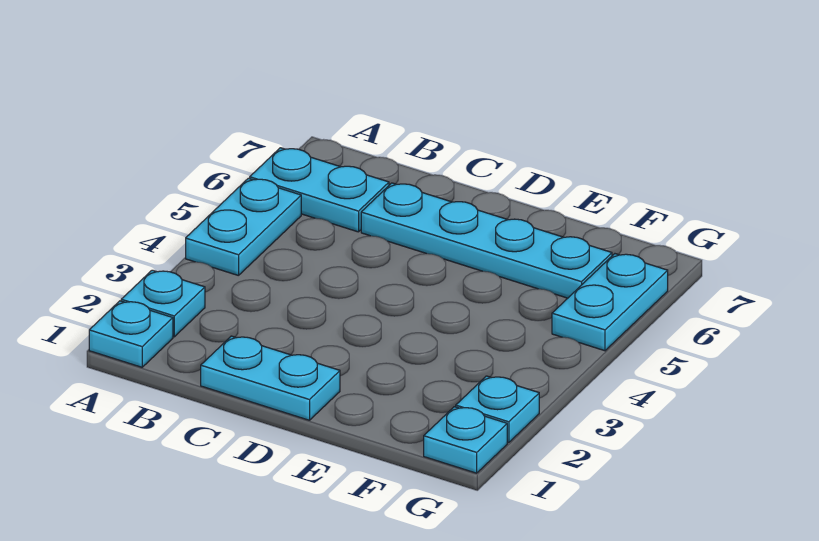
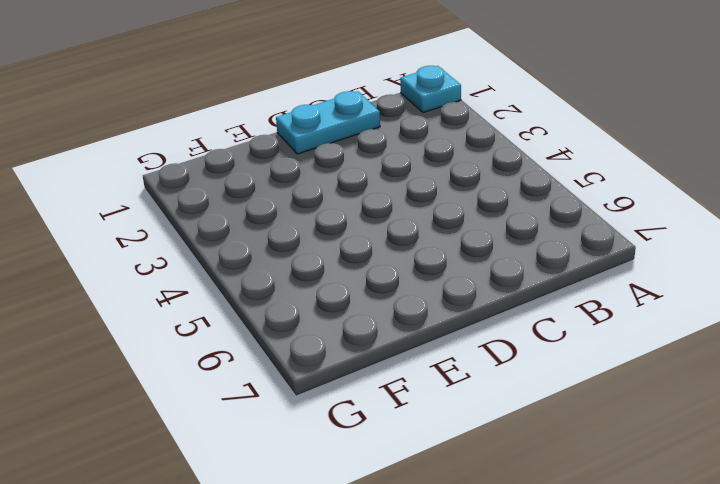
none -> cyan 1x1 plate [121,270,205,337]
none -> cyan 1x2 plate [186,178,301,276]

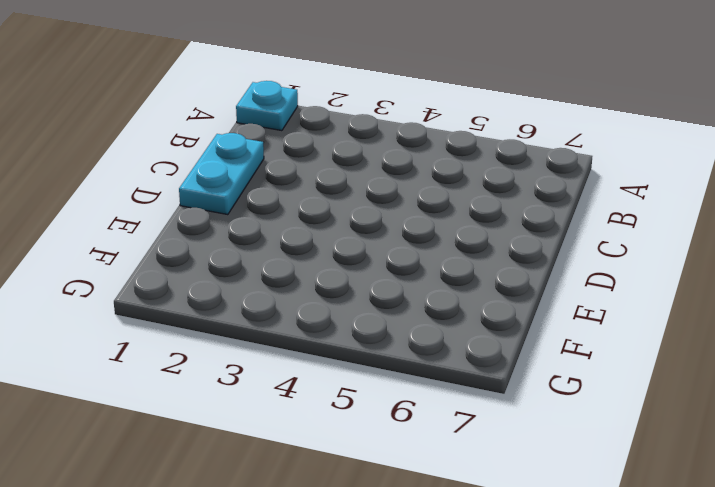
none -> cyan 1x1 plate [121,270,205,337]
none -> cyan 1x2 plate [186,178,301,276]

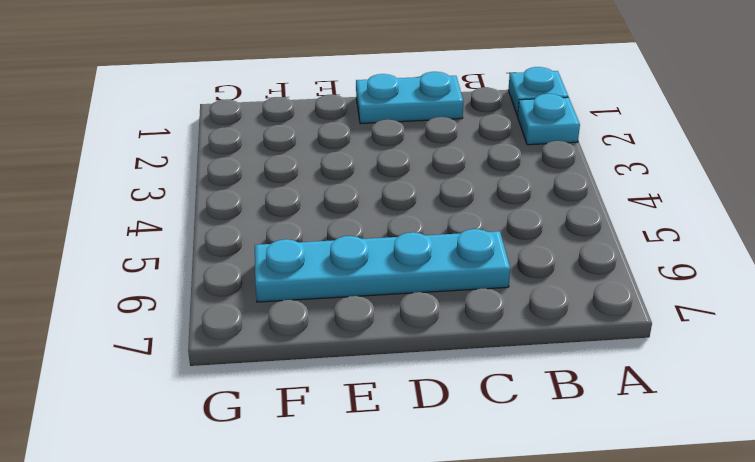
none -> cyan 1x2 plate [186,178,301,276]
none -> cyan 1x2 plate [250,148,389,232]

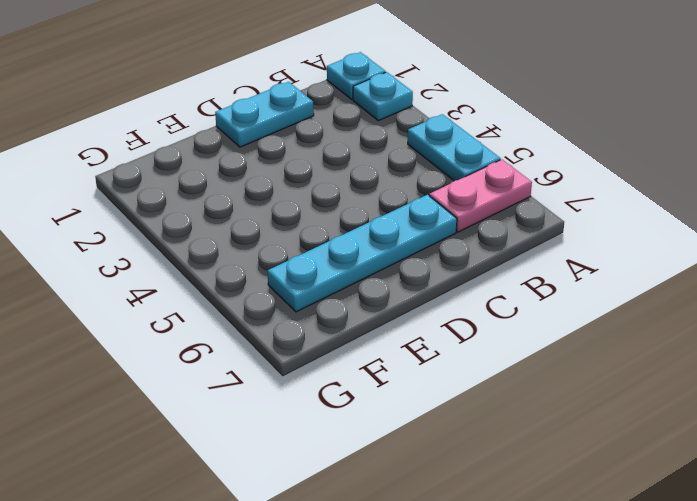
pink 1x2 plate [429,160,532,232] -> cyan 1x2 plate [250,148,389,232]
none -> cyan 1x1 plate [424,407,507,473]
none -> cyan 1x1 plate [456,376,539,443]

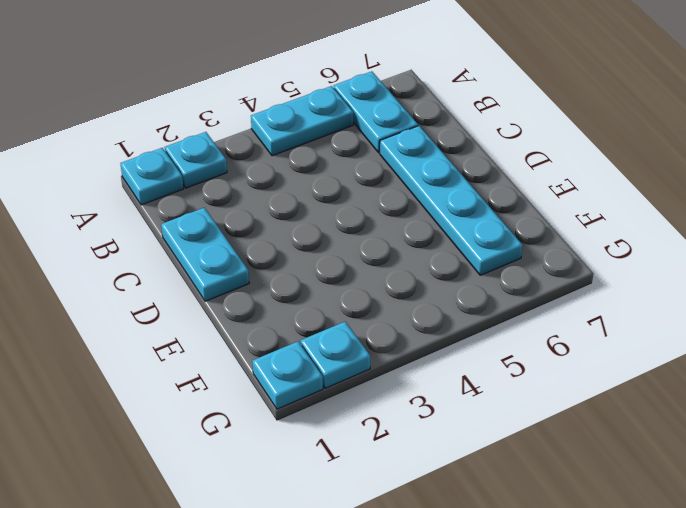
none -> cyan 1x2 plate [552,254,668,351]

